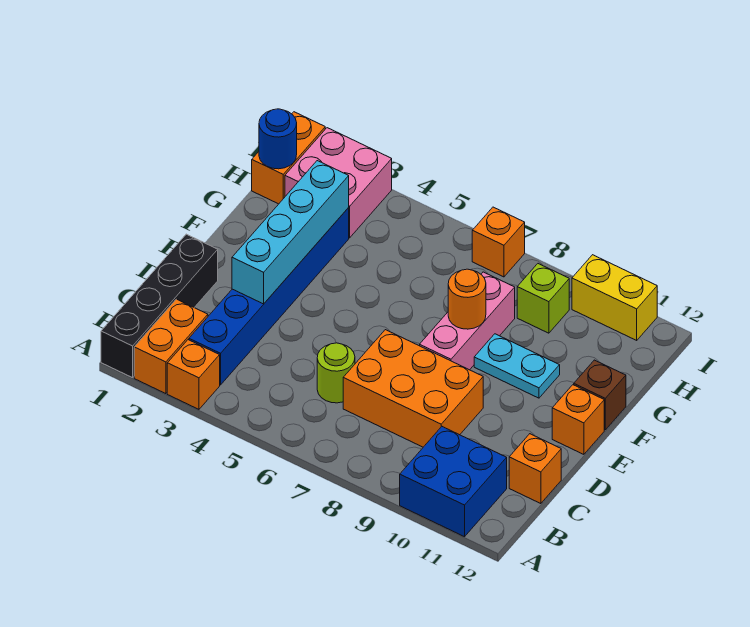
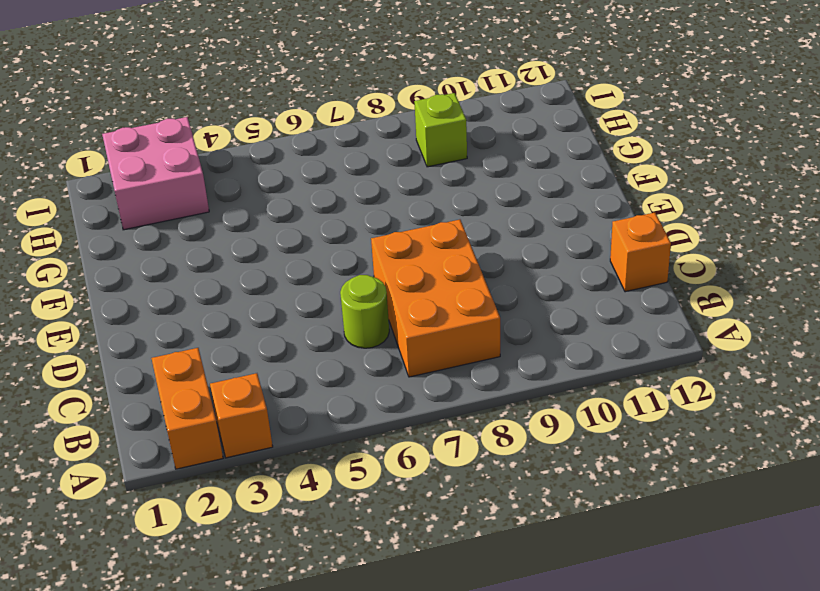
orange 2x3 brick [371,220,500,377] -> orange 2x3 brick turned to [343,330,483,447]
none -> black 1x4 brick [101,234,218,378]
none -> blue 2x2 brick [400,427,507,537]
none -> blue 1x6 brick [189,208,349,385]

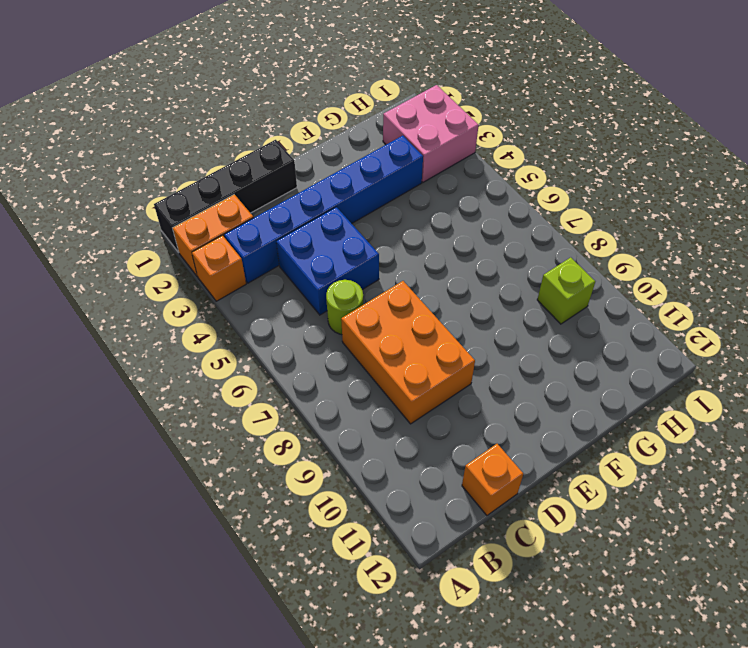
blue 2x2 brick [276,207,379,315] -> blue 2x2 brick moved to [400,427,507,537]
none -> pink 1x3 brick [420,272,515,370]
none -> orange 1x1 brick [552,385,604,454]
none -> cyan 1x2 plate [474,334,560,398]

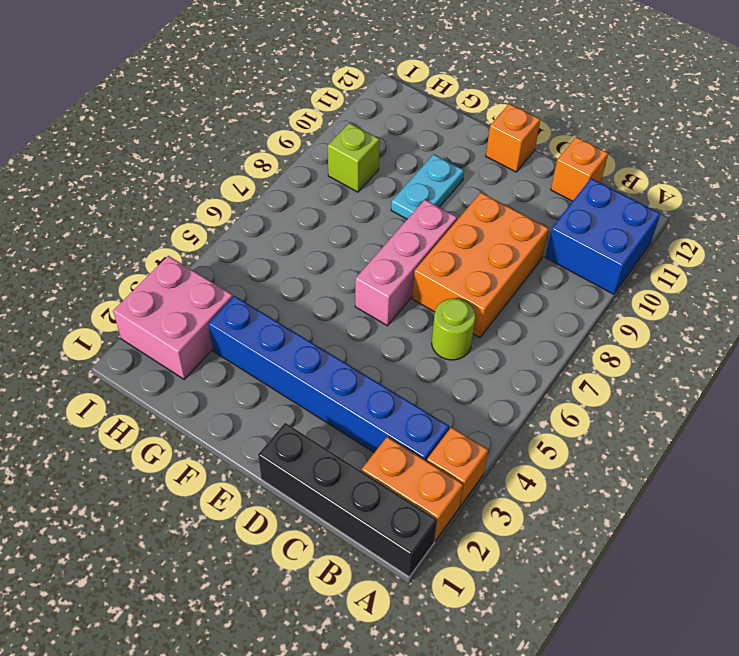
pink 1x3 brick [355,200,457,326] -> pink 1x3 brick turned to [420,272,515,370]
none -> brown 1x1 brick [574,360,626,430]
none -> orange 1x2 brick [252,112,325,204]
none -> orange 1x1 brick [472,207,525,277]

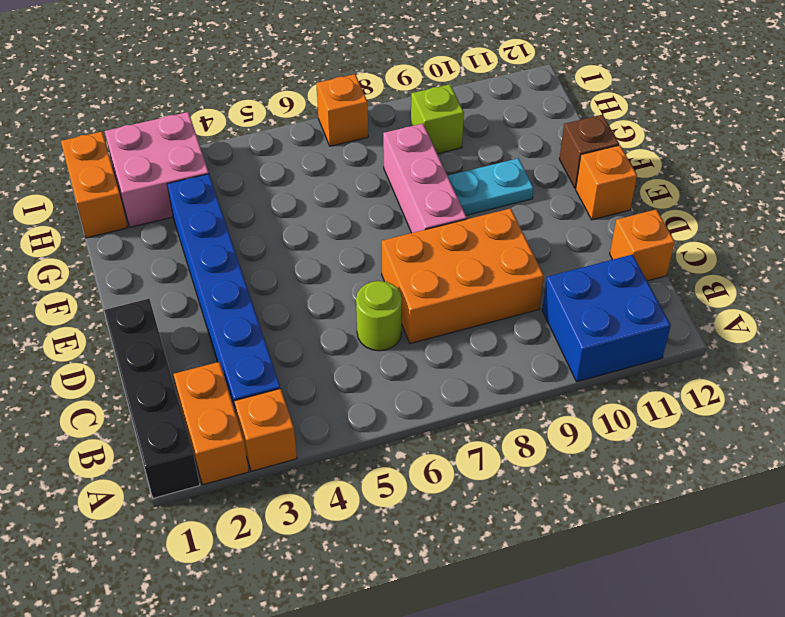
none -> yellow 1x2 brick [572,255,657,340]
none -> cyan 1x4 brick [232,161,349,304]
none -> orange 1x1 round brick [448,269,486,329]

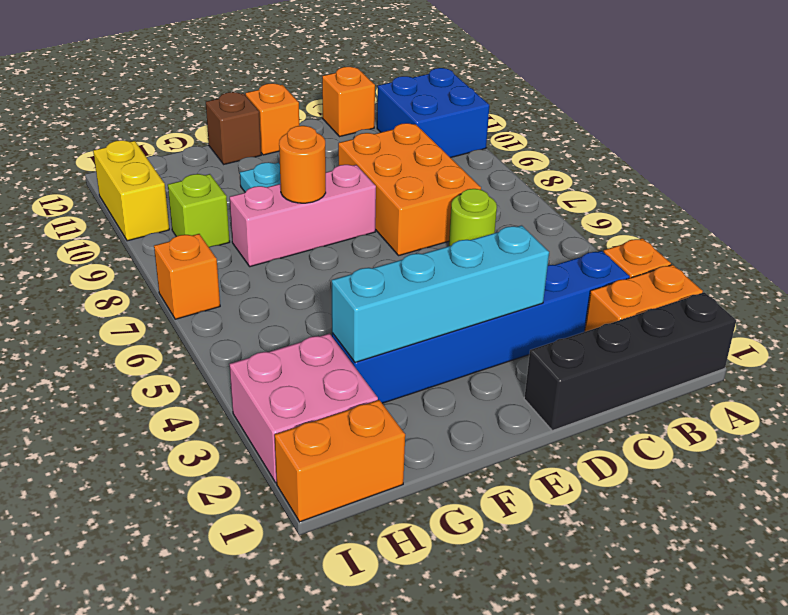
none -> blue 1x1 round brick [259,109,297,169]

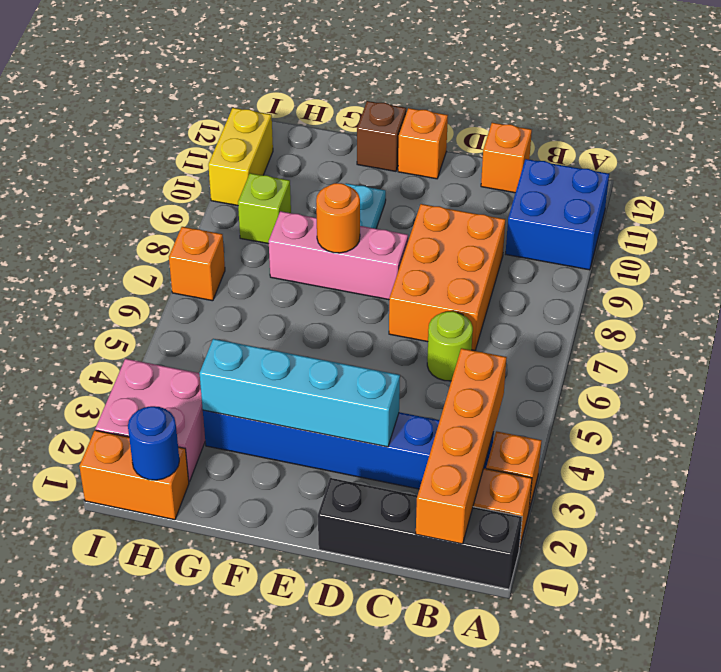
orange 1x4 brick [416,348,507,544] -> none

